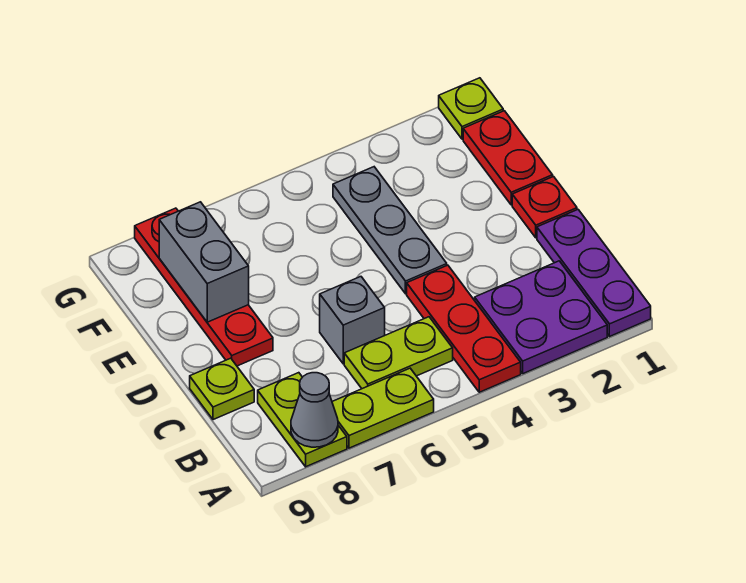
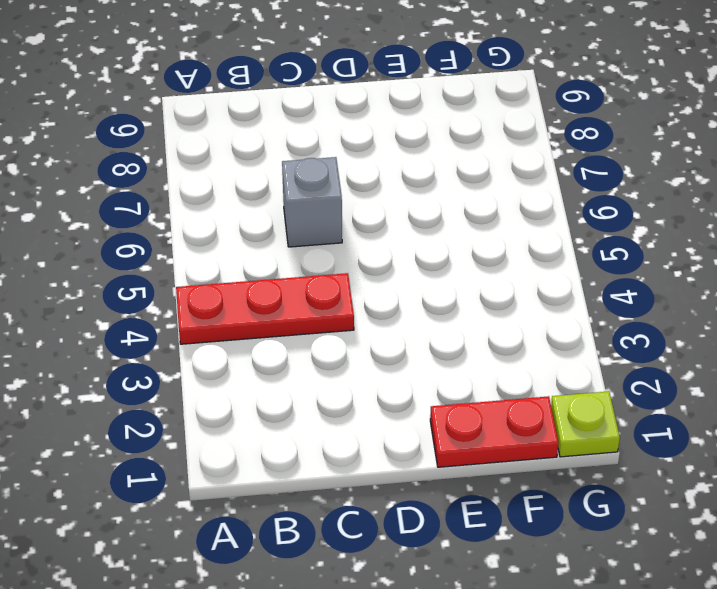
none -> purple 1x3 plate [537,210,651,337]
none -> purple 2x2 plate [475,261,607,374]
none -> lime 1x2 plate [332,368,434,448]

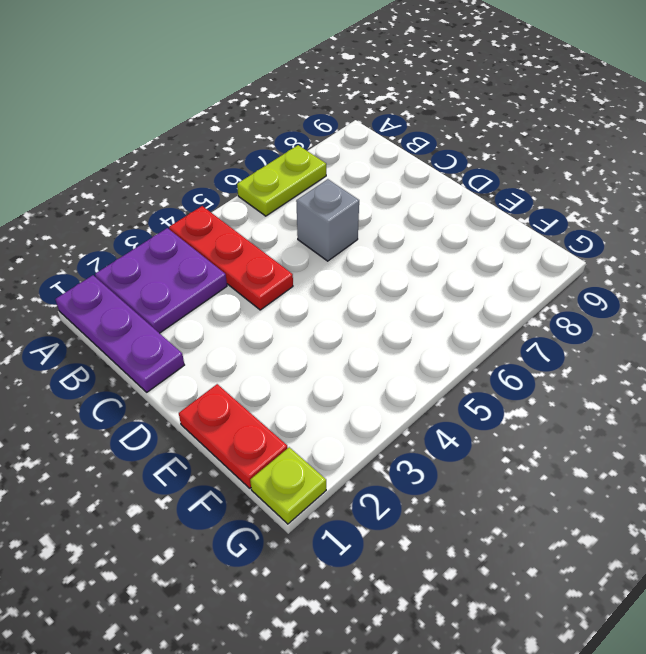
none -> lime 1x2 plate [258,373,347,467]
none -> lime 1x2 plate [344,317,453,389]
none -> lime 1x1 plate [190,358,254,420]

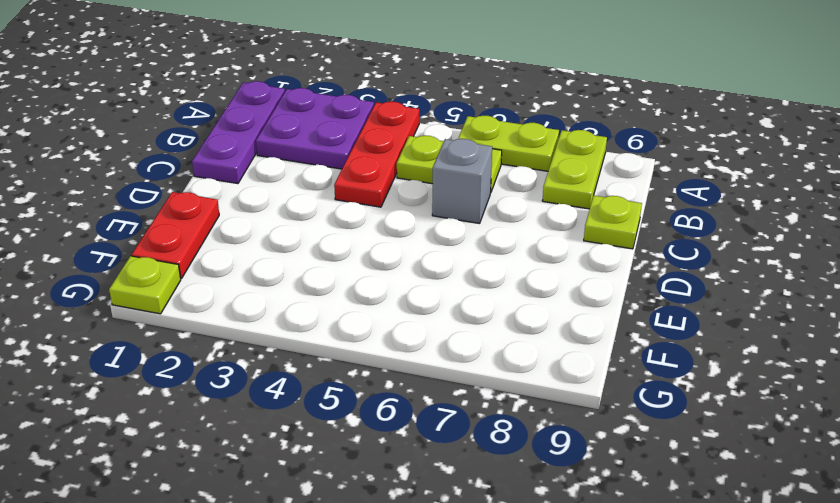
none -> red 1x1 plate [512,177,577,238]
none -> grey 1x3 plate [333,167,447,294]
none -> red 1x4 plate [135,208,273,366]

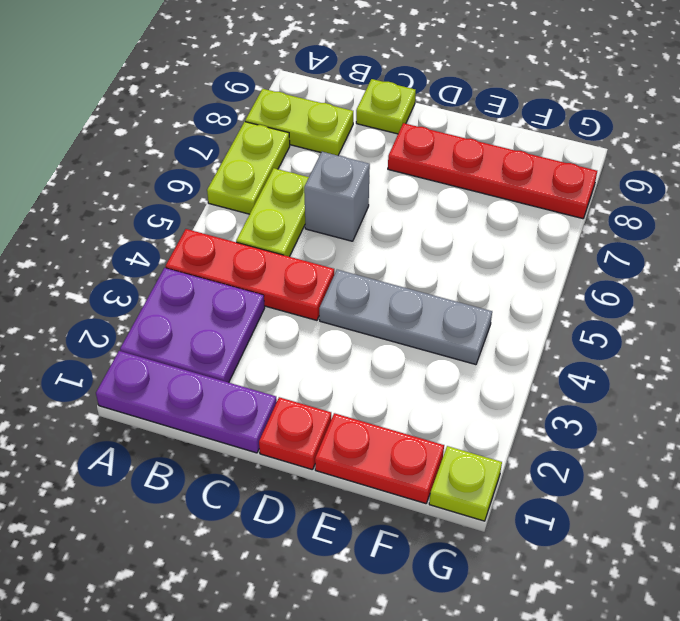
none -> grey 1x1 cone [291,373,338,447]
none -> grey 1x2 brick [159,202,249,322]

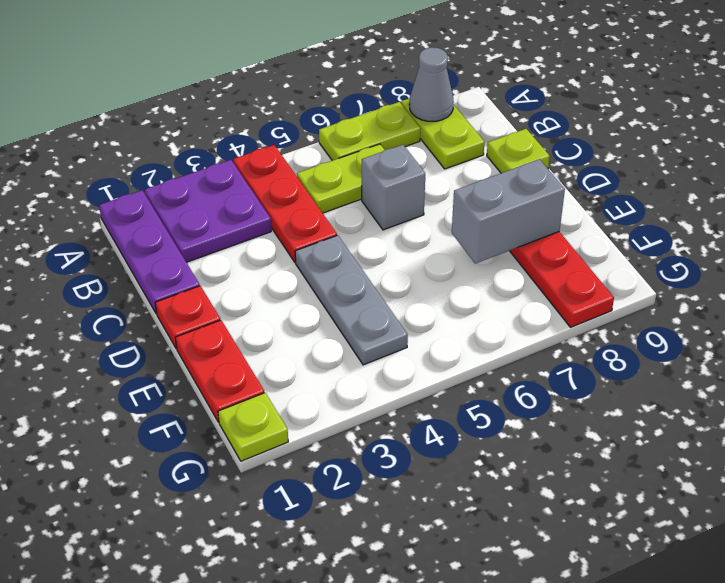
grey 1x2 brick [452,159,565,263] -> grey 1x2 brick turned to [159,202,249,322]

